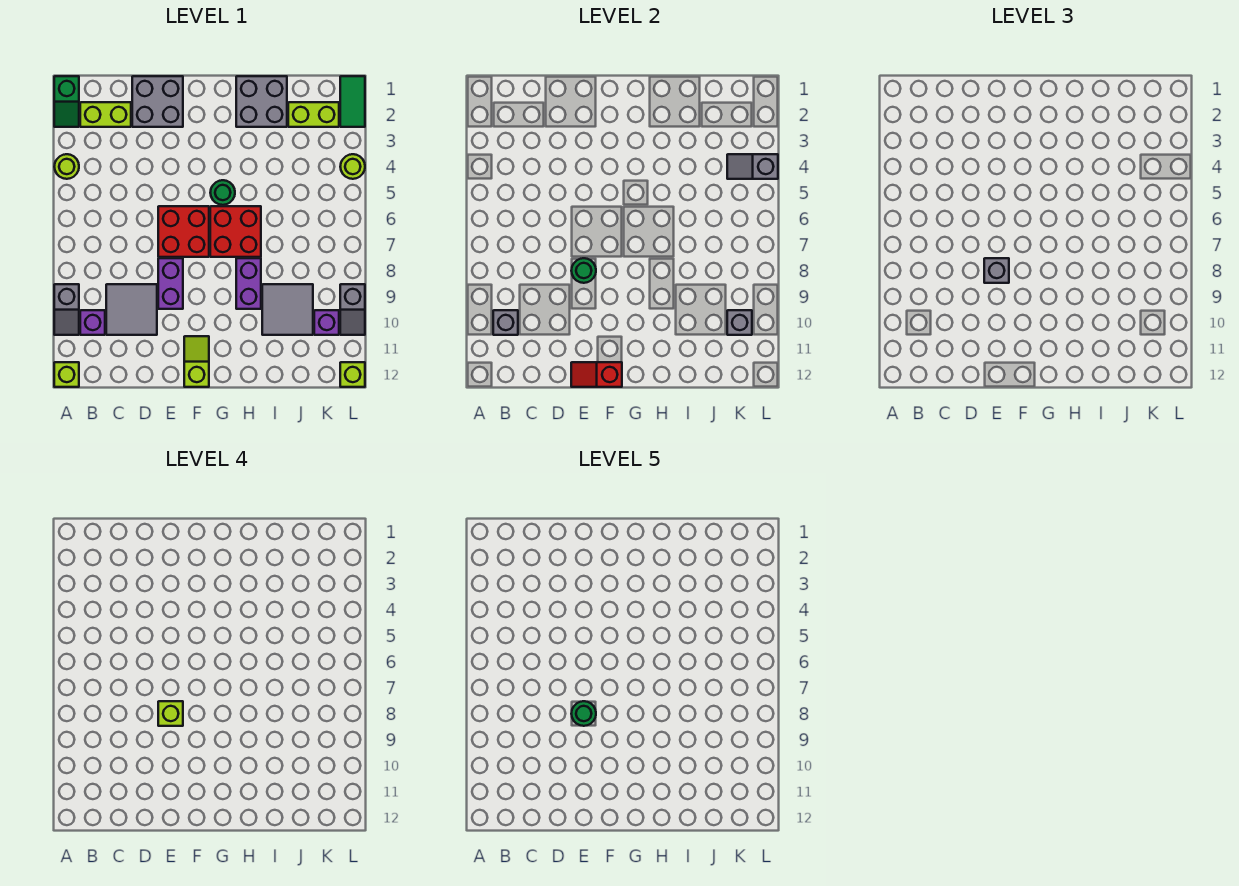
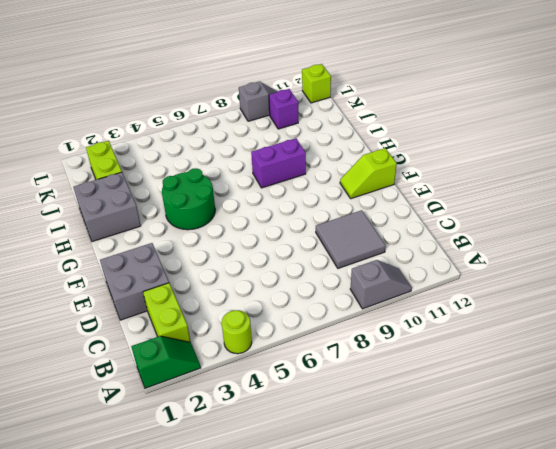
green 2x2 round brick [162,168,215,230] -> green 1x1 round brick [210,180,235,205]
none -> lime 1x1 brick [54,362,79,387]
none -> purple 1x1 brick [80,310,105,335]
none -> red 2x2 brick [158,206,209,257]
none -> purple 1x2 brick [158,258,183,309]

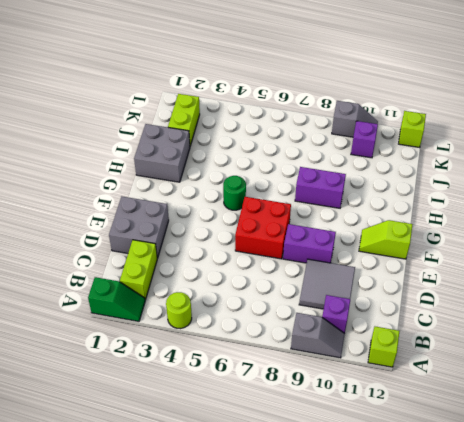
none -> red 2x2 brick [210,206,261,257]
none -> grey 2x2 tile [262,284,313,335]
none -> green 1x2 tile [340,76,365,127]
none -> lime 1x1 round brick [340,154,365,179]

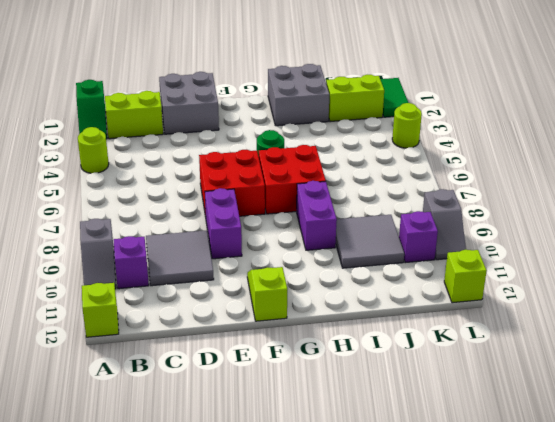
none -> grey 1x1 brick [493,310,518,335]
none -> green 1x1 round brick [571,258,596,283]
none -> red 1x2 slope [571,362,622,387]
none -> grey 1x2 slope [727,154,778,179]

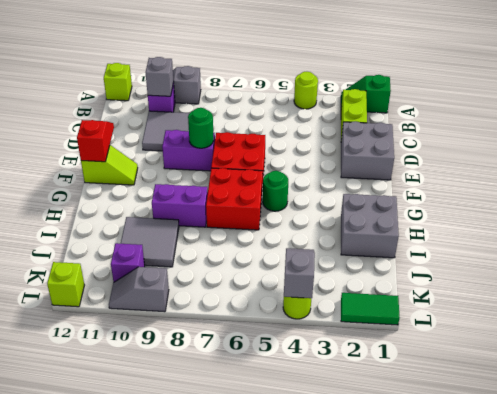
none -> lime 1x2 brick [288,102,339,127]
none -> grey 1x1 brick [727,310,752,335]
none -> grey 1x1 brick [984,258,1009,283]
none -> lime 1x1 brick [158,701,183,726]

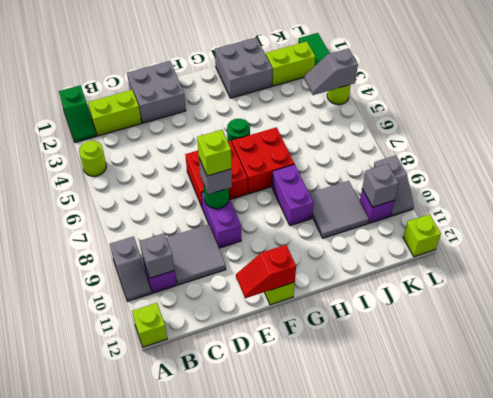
none -> green 1x1 round brick [571,701,596,726]

